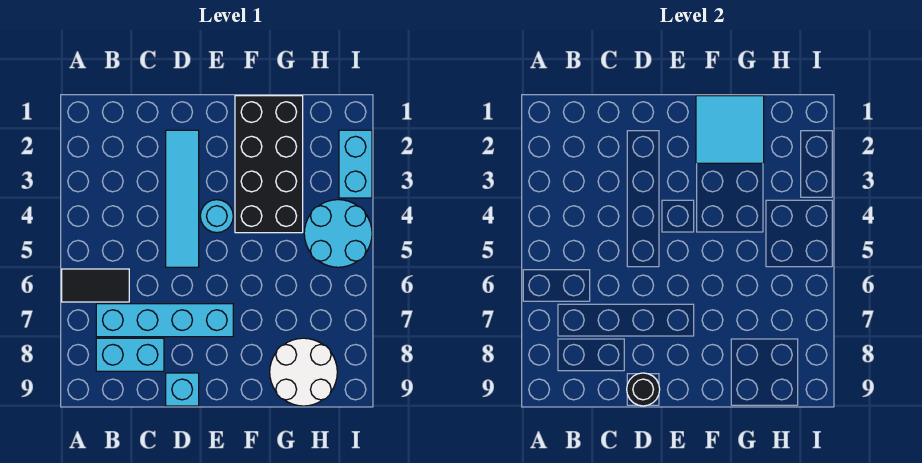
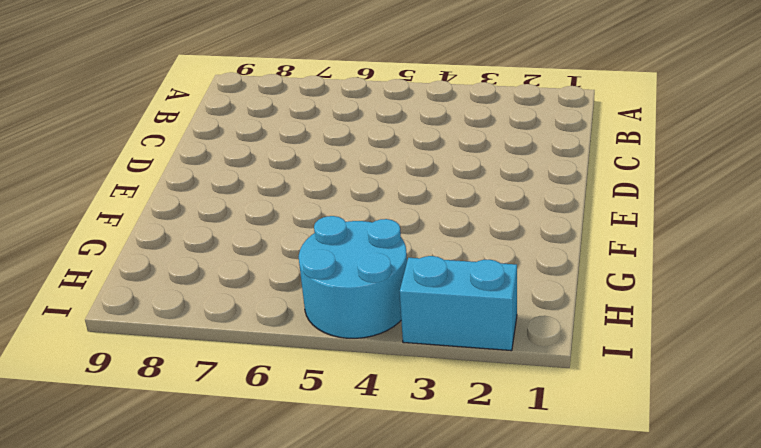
none -> black 1x2 tile [62,269,129,302]
none -> cyan 1x4 brick [96,304,233,337]
none -> cyan 1x2 brick [96,338,164,371]

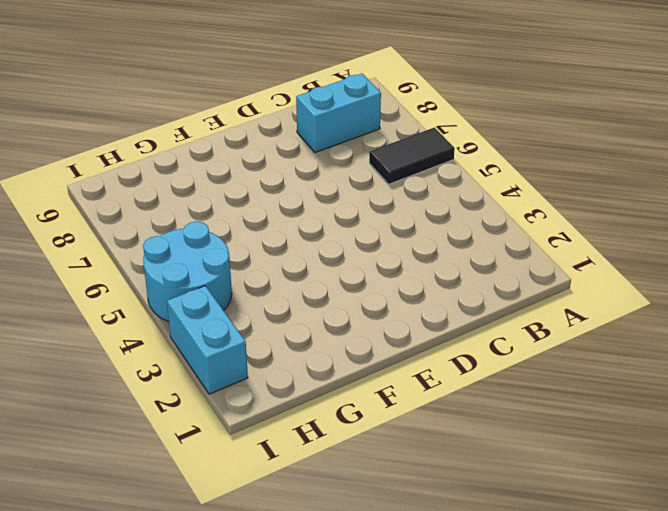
none -> cyan 1x4 brick [96,304,233,337]
none -> cyan 1x4 tile [166,130,199,267]
none -> cyan 1x1 brick [166,373,199,406]

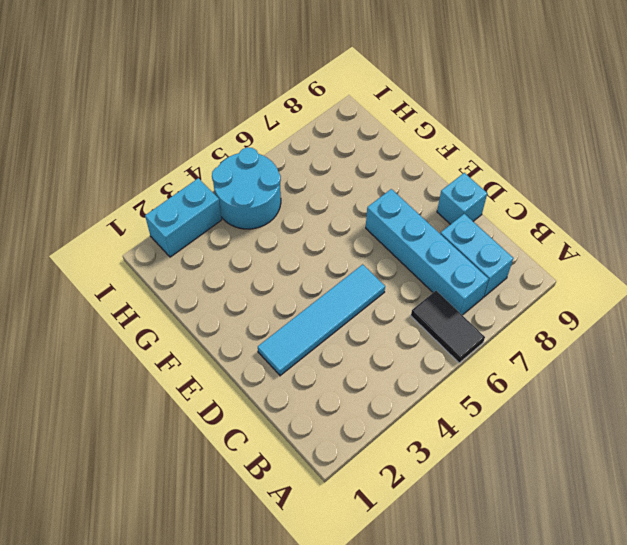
none -> cyan 1x1 round brick [200,200,233,233]
none -> black 2x4 brick [235,96,303,233]
none -> white 2x2 round brick [270,338,337,406]

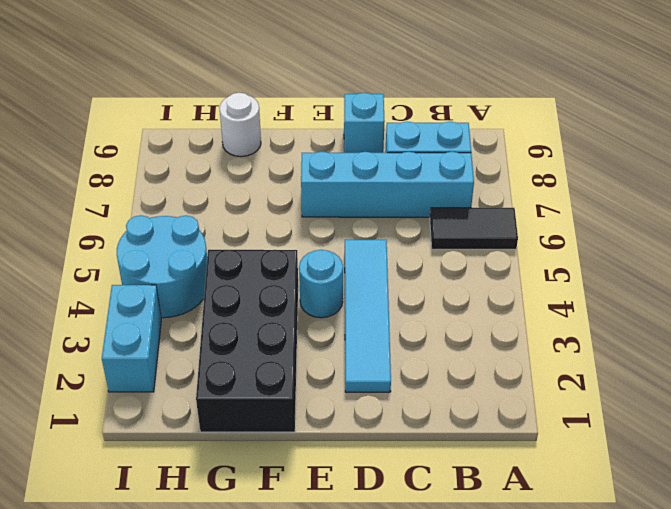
white 1x1 round brick [220,93,261,157] -> white 2x2 round brick [270,338,337,406]
none -> black 1x1 round brick [627,373,660,406]
none -> cyan 2x2 tile [696,96,764,163]

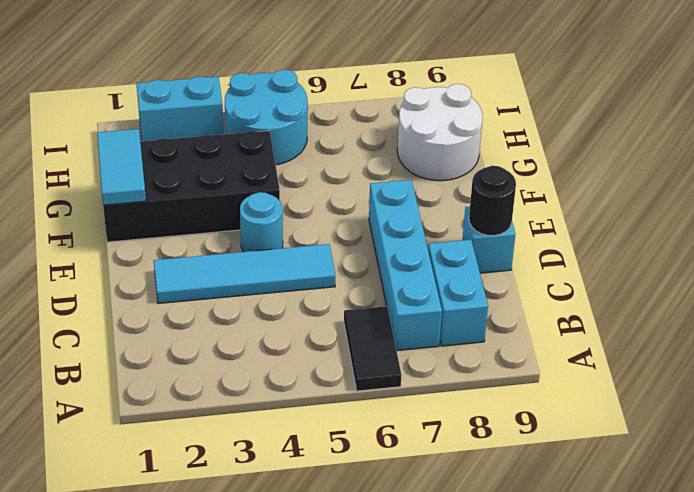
cyan 1x2 tile [97,129,146,205] -> cyan 2x2 tile [696,96,764,163]

